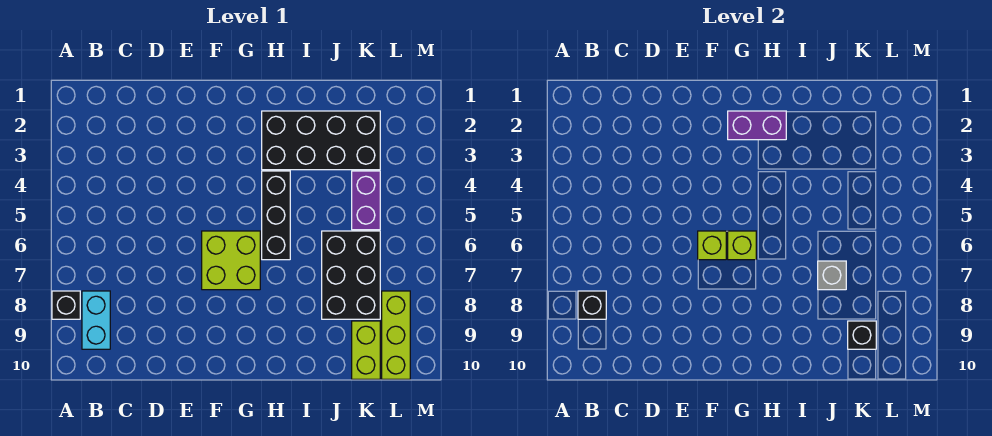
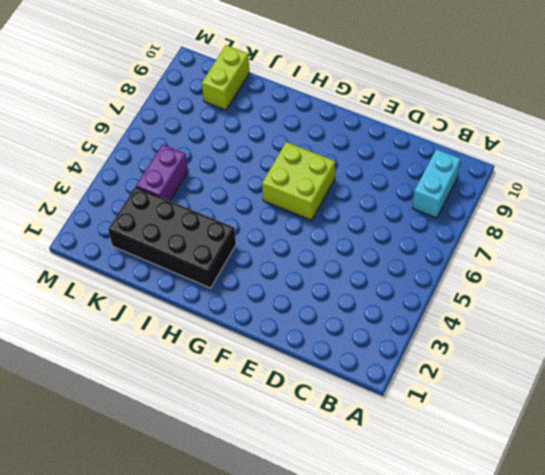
none -> black 1x1 brick [52,291,80,319]
none -> black 1x3 brick [262,171,290,260]
none -> black 2x3 brick [322,231,380,319]

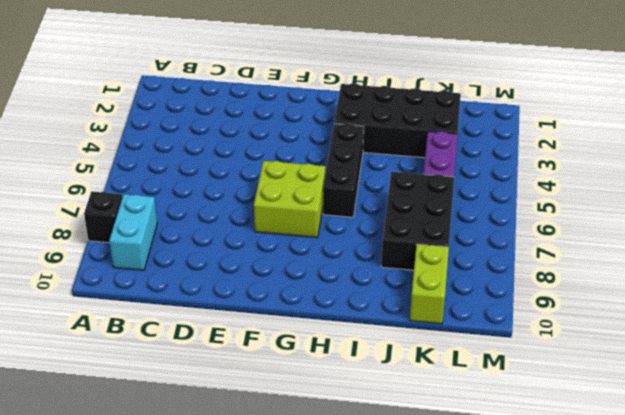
none -> lime 1x3 brick [382,291,410,379]
none -> black 1x1 brick [578,291,606,319]
none -> lime 1x1 brick [698,231,726,260]

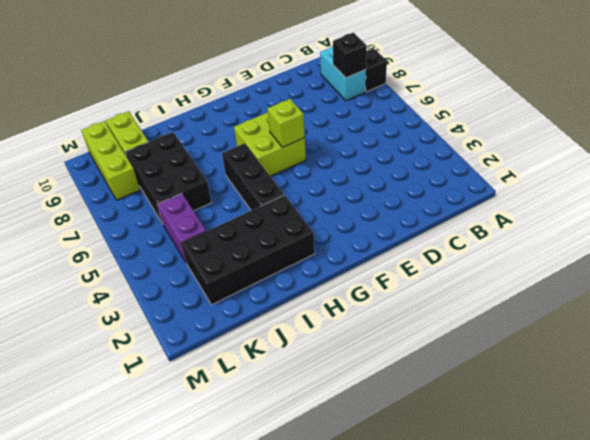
none -> purple 1x2 brick [728,111,786,140]
none -> lime 1x1 brick [728,231,756,260]
none -> grey 1x1 brick [818,261,846,290]

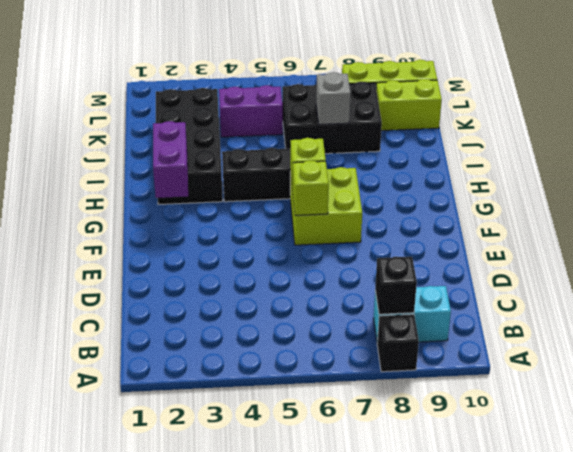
none -> black 1x1 brick [848,321,876,349]

